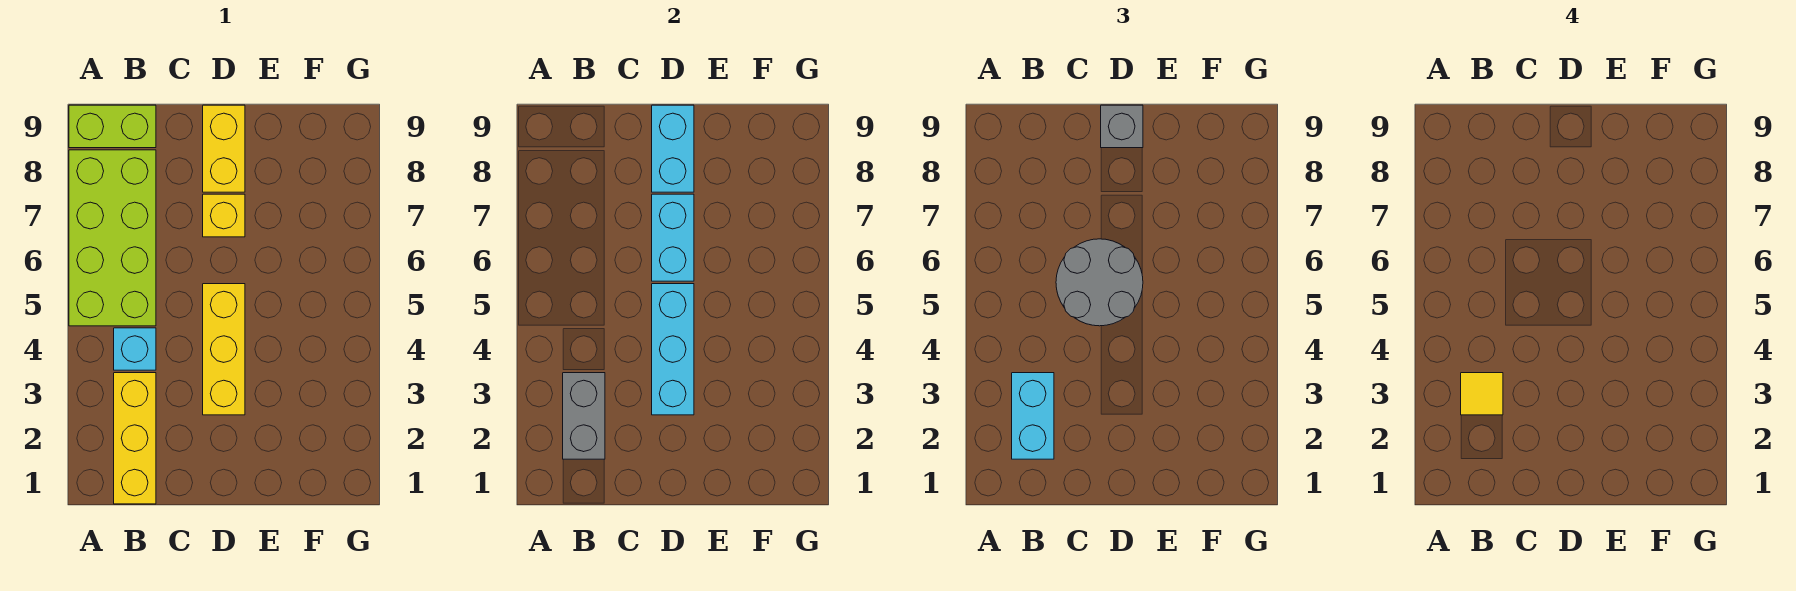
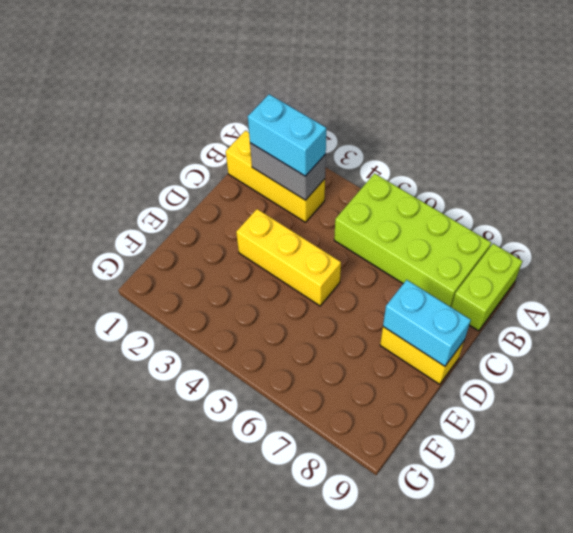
none -> cyan 1x1 brick [114,328,156,370]
none -> yellow 1x1 brick [203,194,245,237]
none -> cyan 1x3 brick [652,284,694,415]

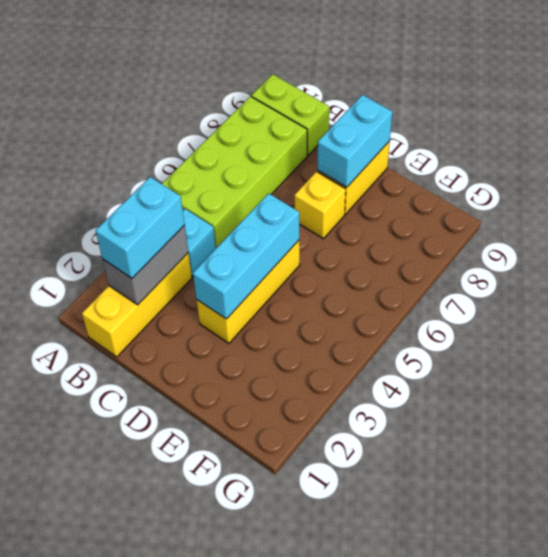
none -> cyan 1x2 brick [652,194,694,281]
none -> grey 2x2 round brick [1056,239,1143,326]
none -> grey 1x1 brick [1101,105,1143,148]

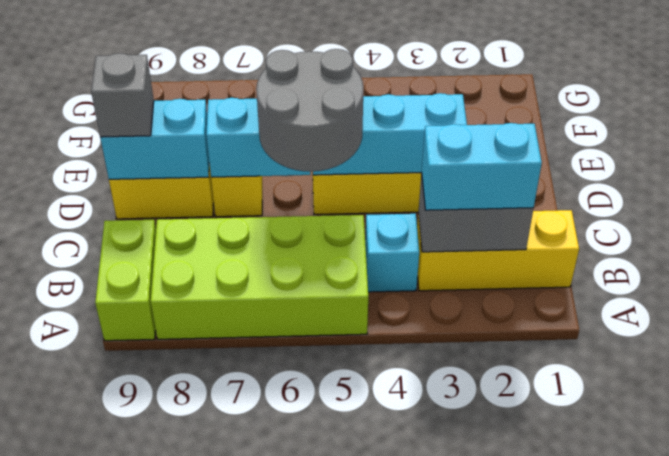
none -> yellow 1x1 tile [1461,373,1503,415]

